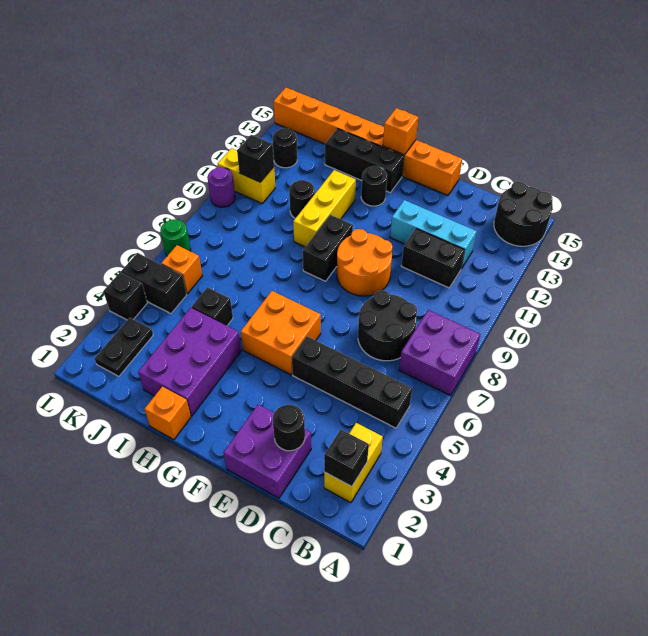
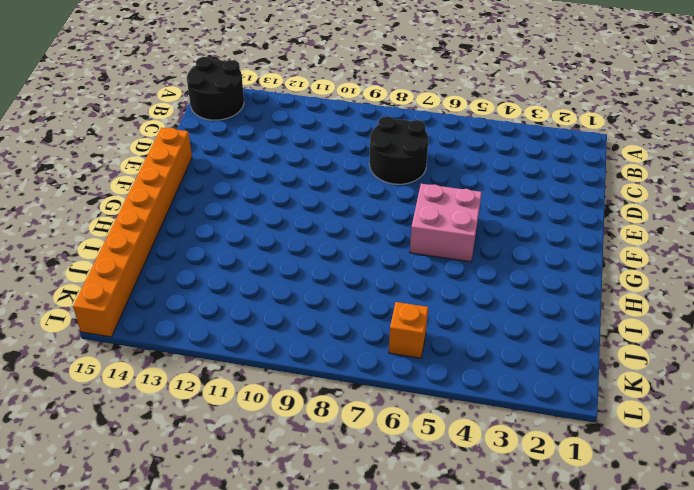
pink 2x2 brick [410,184,482,262] -> orange 2x2 brick [241,291,321,375]
none -> purple 2x2 brick [399,310,480,396]
none -> yellow 1x2 brick [324,423,383,503]
none -> black 1x4 brick [292,336,412,428]
none -> black 1x2 brick [401,229,465,288]

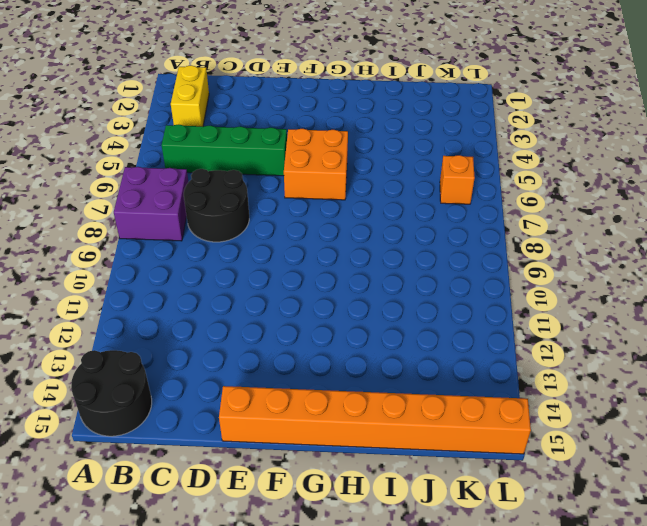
green 1x4 brick [162,124,287,176] -> black 1x4 brick [292,336,412,428]
none -> black 1x2 brick [401,229,465,288]
none -> cyan 1x3 brick [390,200,477,269]
none -> purple 2x2 brick [224,405,311,498]
none -> orange 2x2 round brick [337,229,393,296]

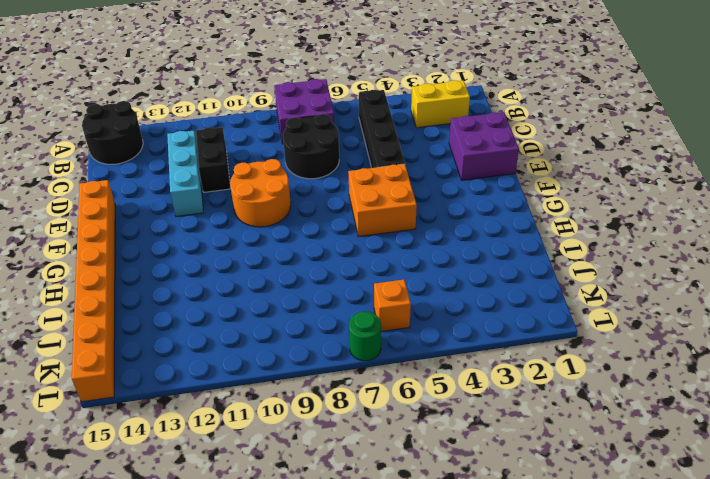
none -> black 1x2 brick [303,215,353,281]
none -> black 1x1 round brick [361,166,387,206]
none -> black 1x3 brick [325,129,404,193]
none -> orange 1x1 brick [145,387,191,440]

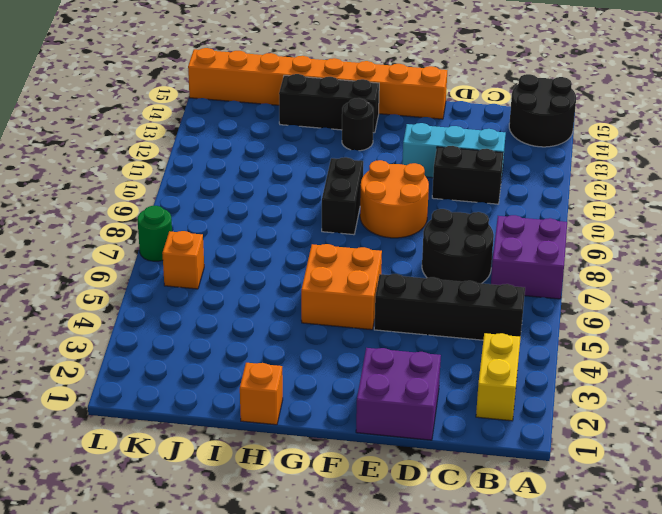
none -> purple 2x3 brick [138,308,241,416]
none -> yellow 1x3 brick [293,170,356,247]
none -> black 1x1 brick [192,287,233,326]
none -> black 1x1 round brick [289,180,315,218]

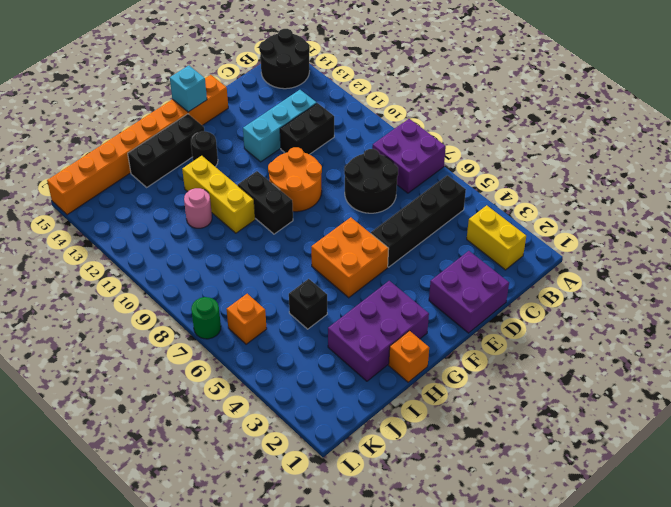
cyan 1x1 brick [170,65,207,112] -> none
purple 2x3 brick [328,281,429,381] -> purple 2x3 brick turned to [138,308,241,416]
pink 1x1 round brick [184,188,212,228] -> black 1x1 round brick [289,180,315,218]
none -> black 1x2 plate [95,318,153,376]
none -> black 1x2 brick [121,253,187,314]
none -> yellow 1x2 brick [218,148,275,203]
none -> black 1x1 round brick [272,128,297,168]

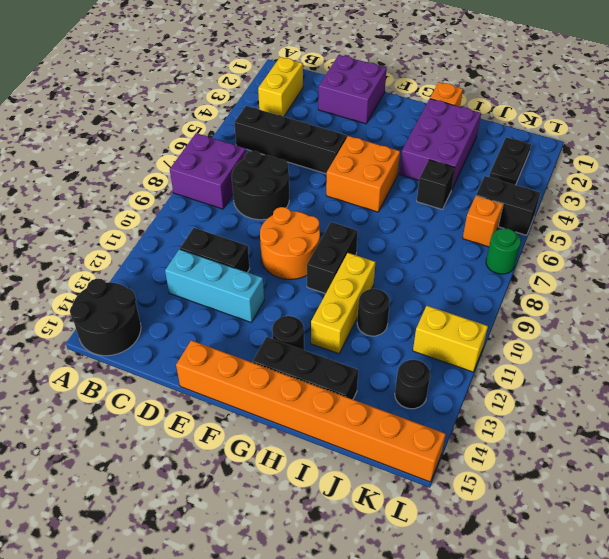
none -> black 1x1 brick [103,272,147,320]
none -> purple 1x1 round brick [208,167,235,207]
none -> black 1x1 brick [324,430,369,487]
none -> black 1x1 round brick [273,405,305,451]

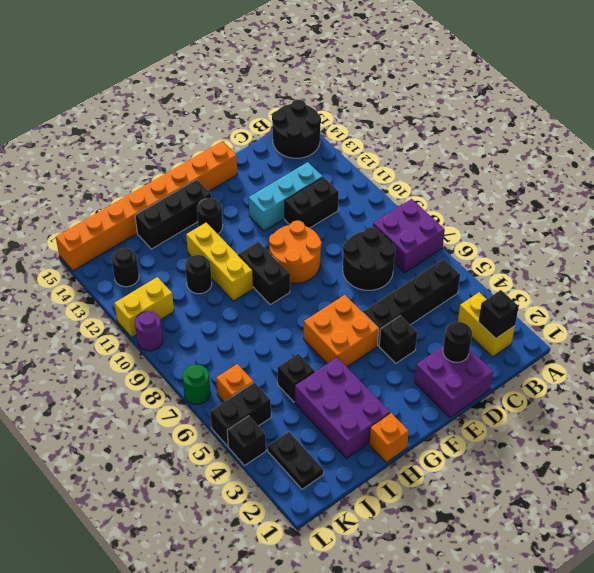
black 1x1 brick [379,316,417,363] -> black 1x1 brick moved to [237,135,274,182]
none -> orange 1x1 brick [383,108,418,155]

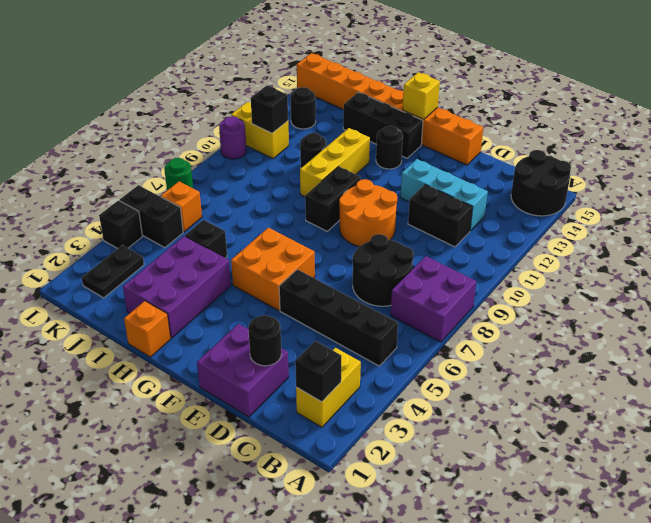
yellow 1x1 brick [403,72,440,119] -> orange 1x1 brick [383,108,418,155]

